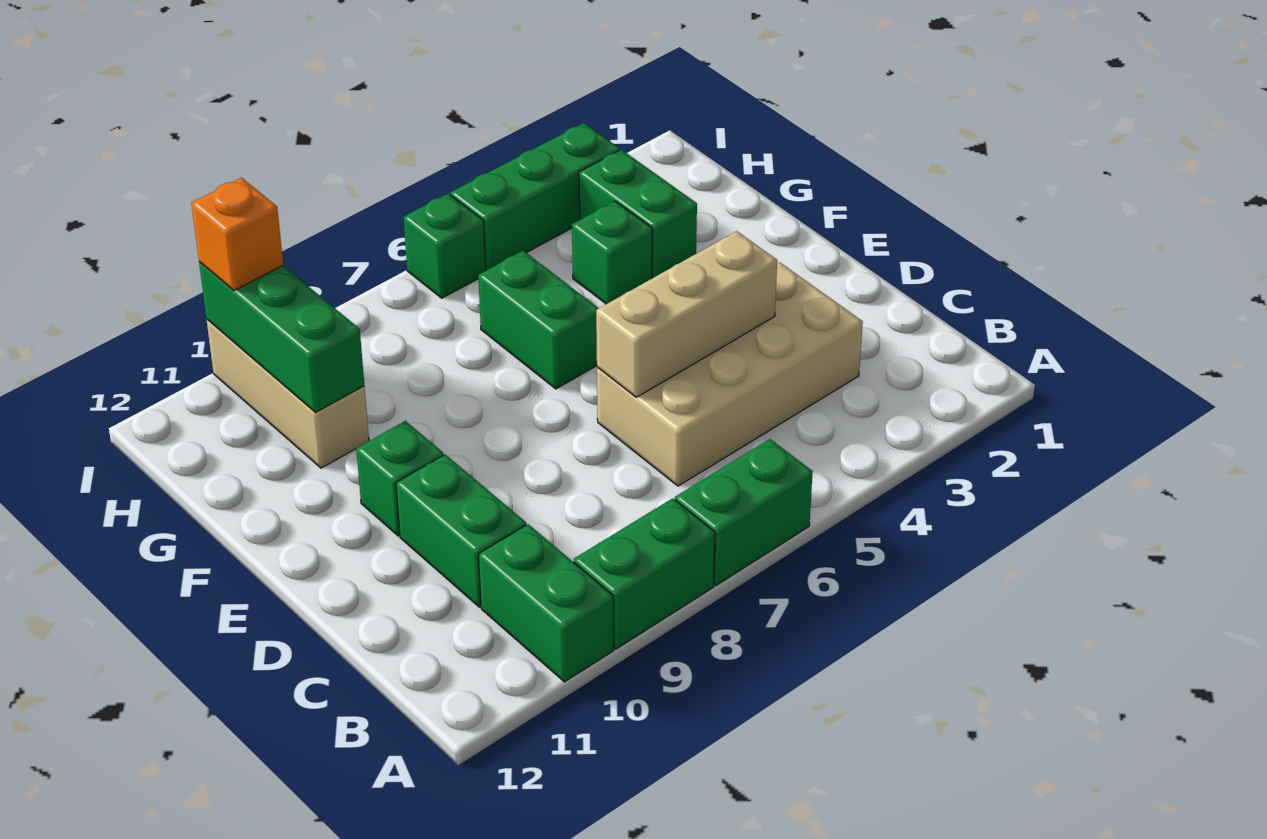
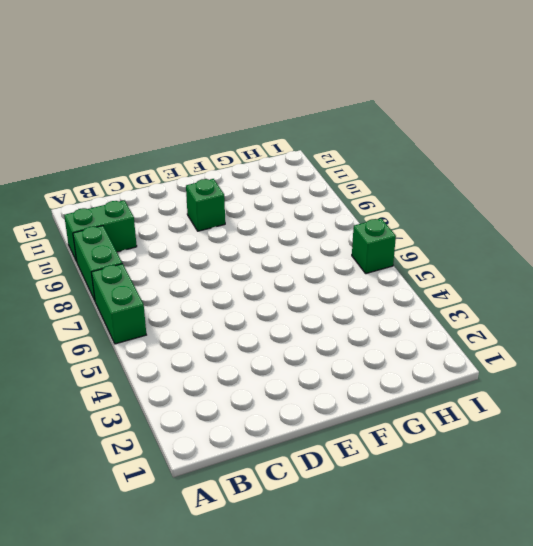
none -> tan 2x4 brick [597,263,863,486]
none -> green 1x2 brick [396,454,526,607]
none -> green 1x2 brick [478,251,599,389]

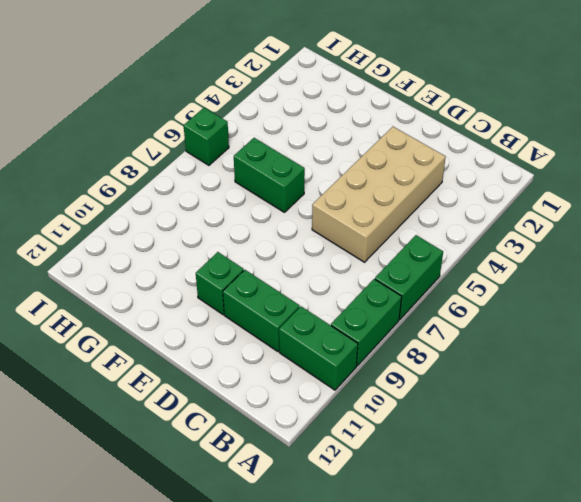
none -> green 1x2 brick [579,150,697,278]
none -> green 1x1 brick [572,201,652,304]
none -> tan 1x3 brick [207,320,369,468]

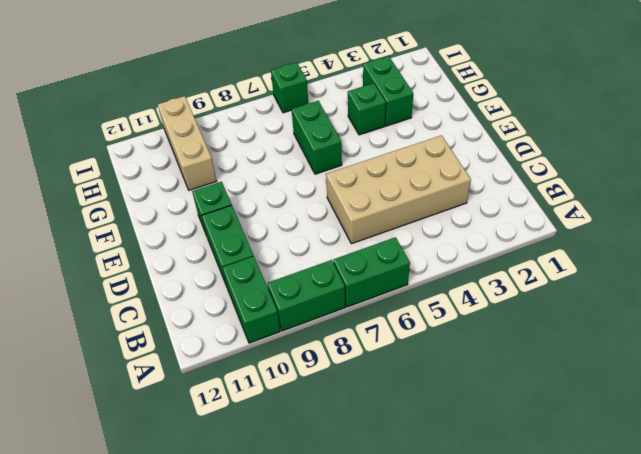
none -> green 1x3 brick [450,123,620,270]
none -> tan 1x3 brick [596,231,777,397]
none -> green 1x3 brick [199,262,364,412]

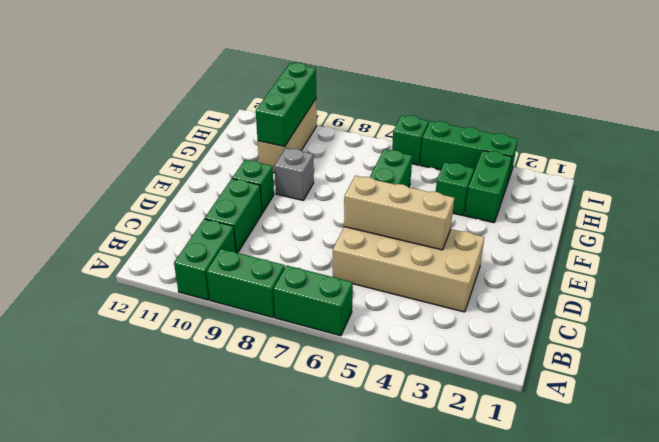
grey 1x1 brick [275,148,314,200] -> none
none -> orange 1x1 brick [191,178,283,290]

